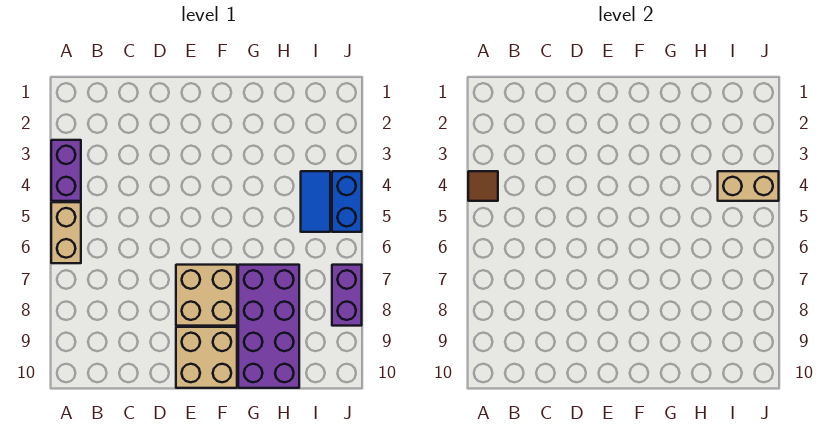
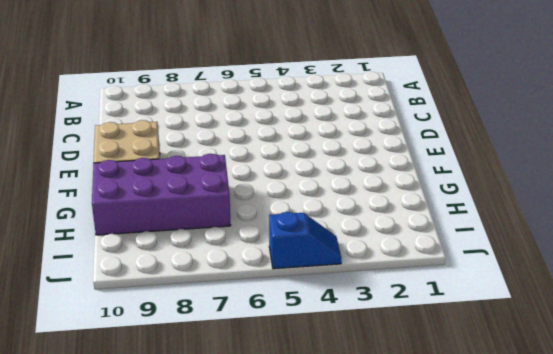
blue 1x2 slope [269,212,341,269] -> blue 1x2 brick [332,171,362,232]
none -> purple 1x2 brick [51,140,81,201]
none -> tan 1x2 brick [51,202,81,263]

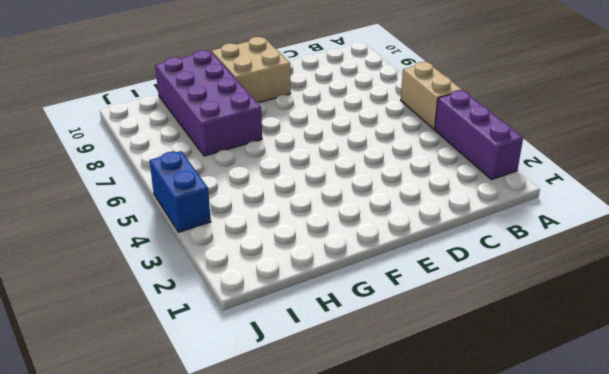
purple 1x3 brick [435,90,523,180] -> purple 1x2 brick [51,140,81,201]
none -> tan 2x2 brick [176,265,237,326]
none -> blue 1x2 tile [301,171,330,232]

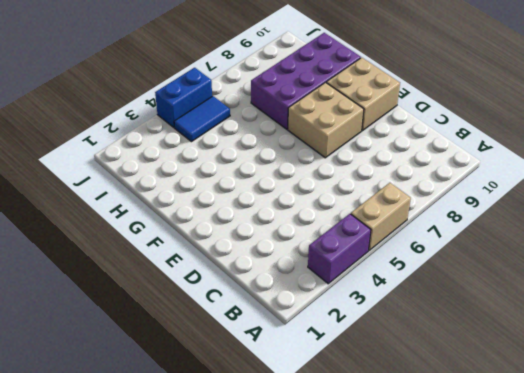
none -> purple 1x2 brick [332,265,362,326]
none -> brown 1x1 tile [468,171,498,201]

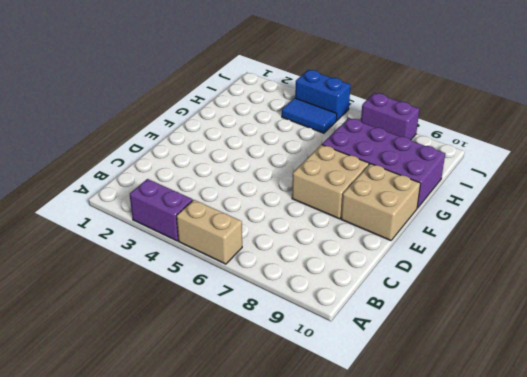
none -> brown 1x1 tile [468,171,498,201]
none -> tan 1x2 brick [718,171,779,201]

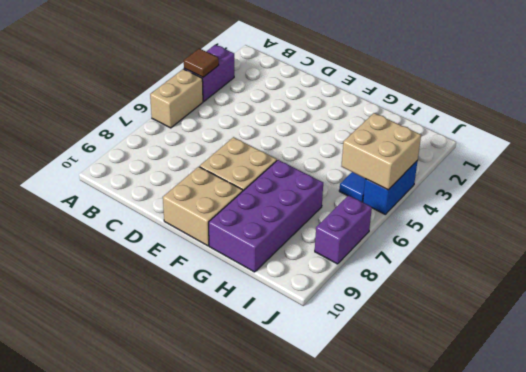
tan 2x2 brick [341,113,421,190] -> tan 1x2 brick [718,171,779,201]

